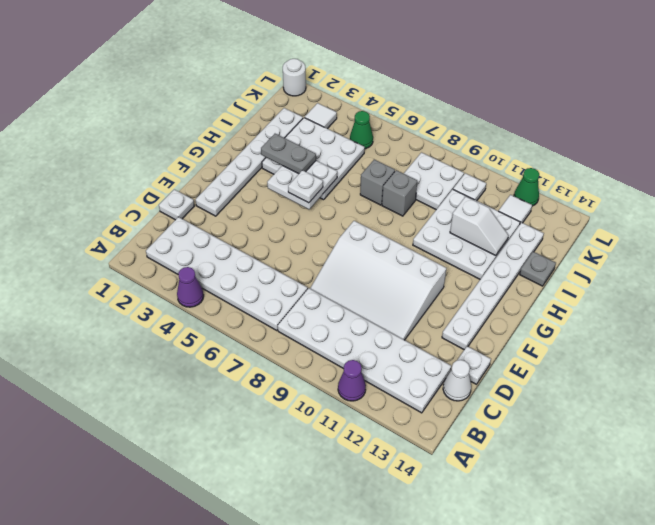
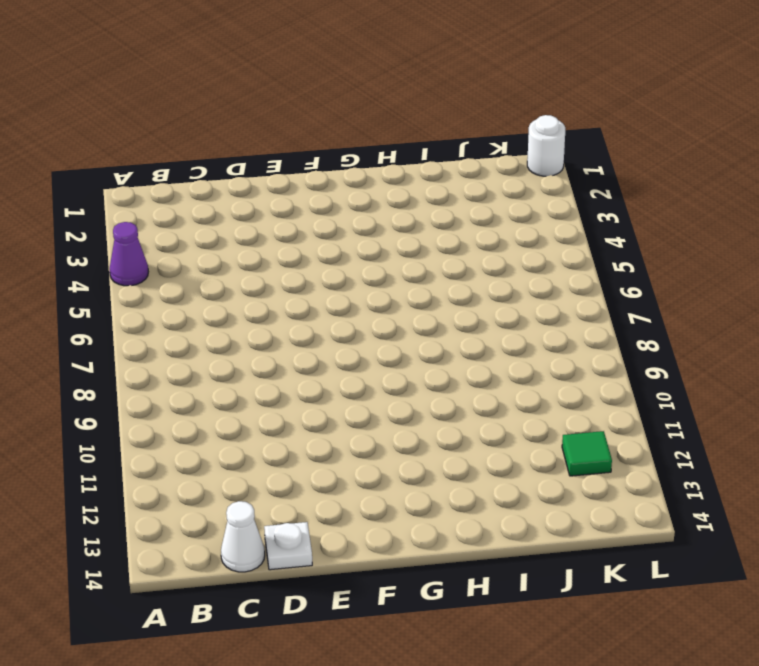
green 1x1 tile [562,431,612,476] -> white 1x1 tile [499,195,532,224]
none -> purple 1x1 cone [338,360,366,401]
none -> white 2x6 plate [146,217,308,330]
none -> white 2x6 plate [278,288,451,413]

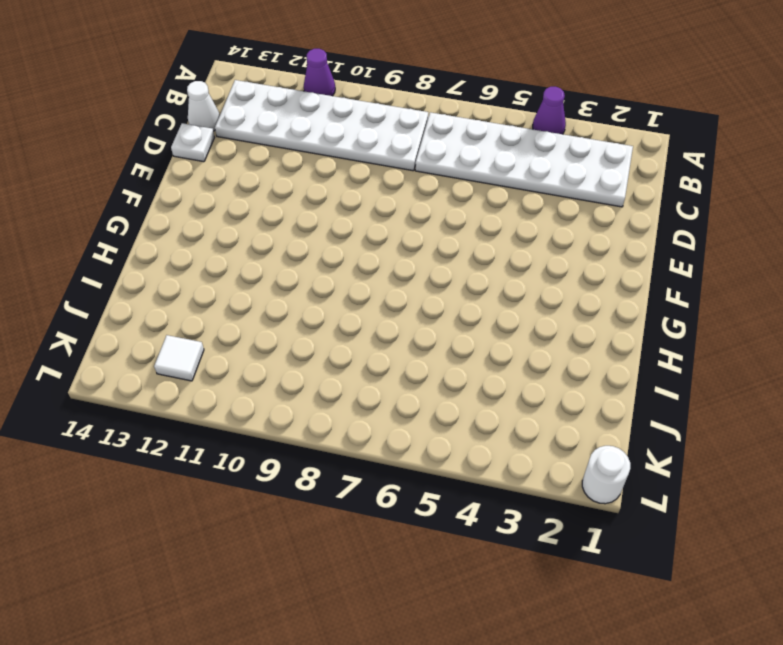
none -> white 1x1 plate [159,189,194,220]
none -> white 3x4 slope [310,221,446,340]
none -> white 1x6 plate [195,108,303,216]

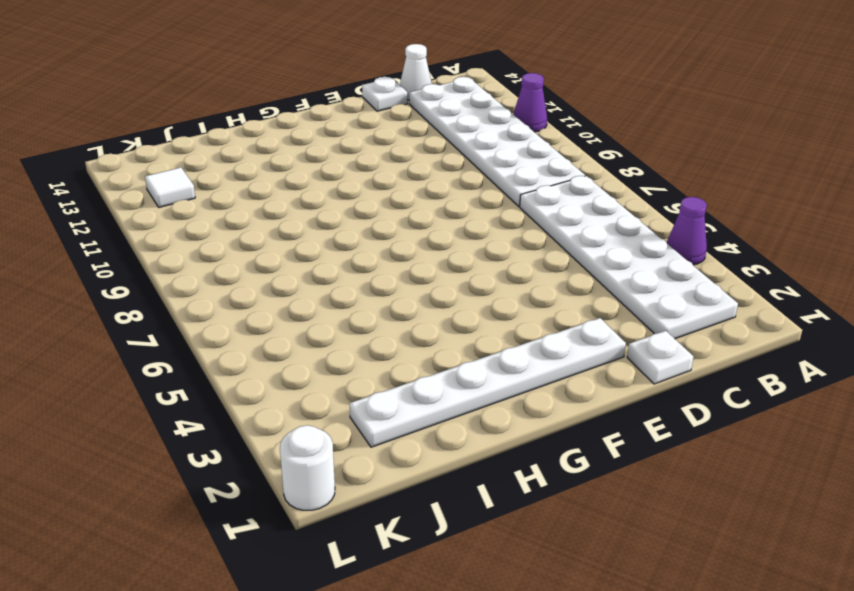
none -> white 3x4 slope [310,221,446,340]
none -> white 1x6 plate [442,223,544,350]
none -> white 3x3 plate [262,118,365,200]

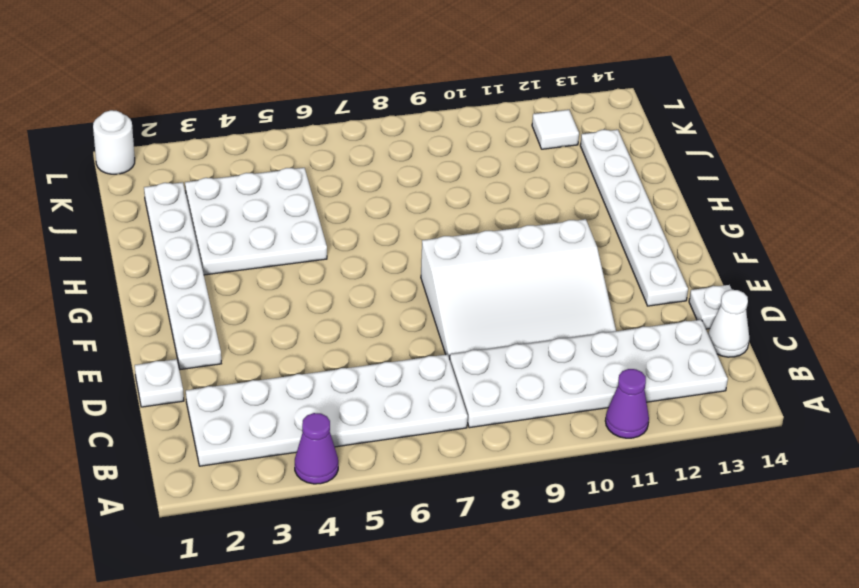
none -> white 3x3 plate [413,189,520,279]
none -> grey 1x1 brick [360,160,395,205]
none -> grey 1x1 brick [382,170,417,216]

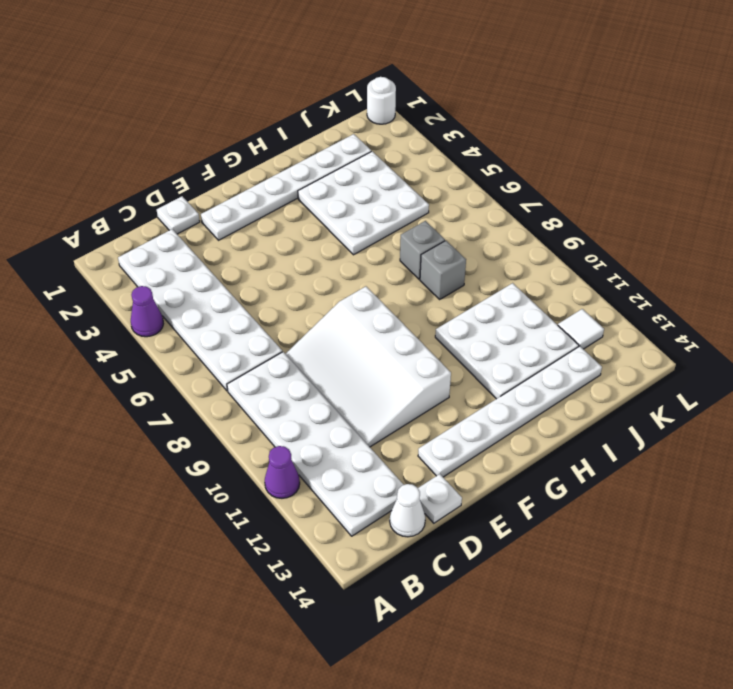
none -> grey 1x1 plate [520,252,556,286]
none -> white 2x2 plate [404,153,464,210]
none -> white 1x1 tile [305,103,337,129]

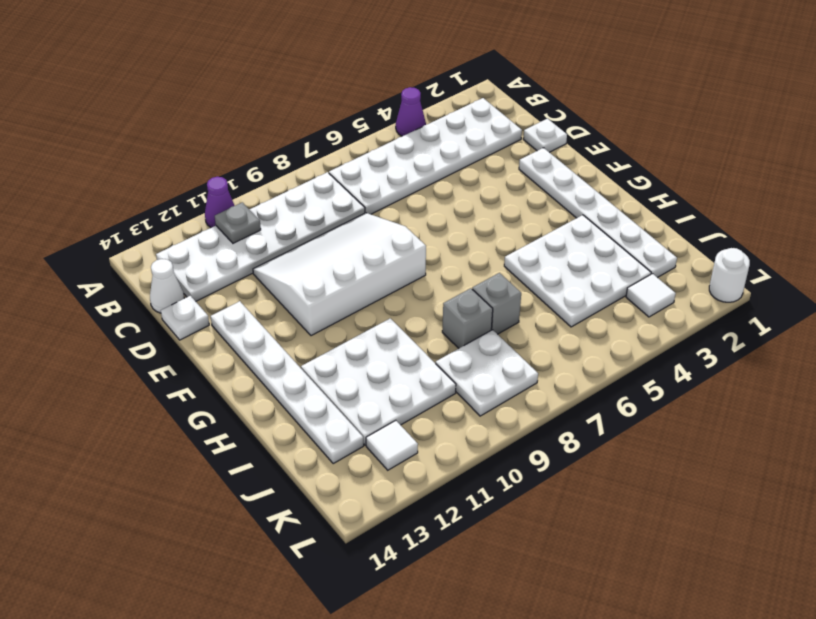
grey 1x1 plate [215,202,261,243] -> grey 1x1 plate moved to [520,252,556,286]
none -> green 1x1 cone [350,111,373,149]
none -> white 1x1 plate [453,173,486,201]
none -> green 1x1 cone [514,168,539,206]

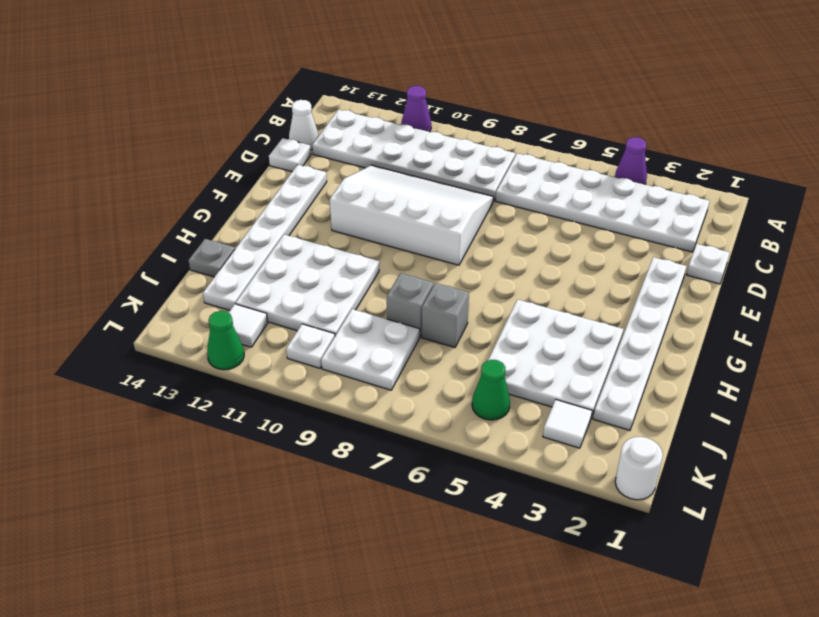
none -> white 2x2 plate [267,161,337,209]
none -> white 1x2 slope [450,196,509,256]
none -> white 1x1 plate [288,170,323,203]

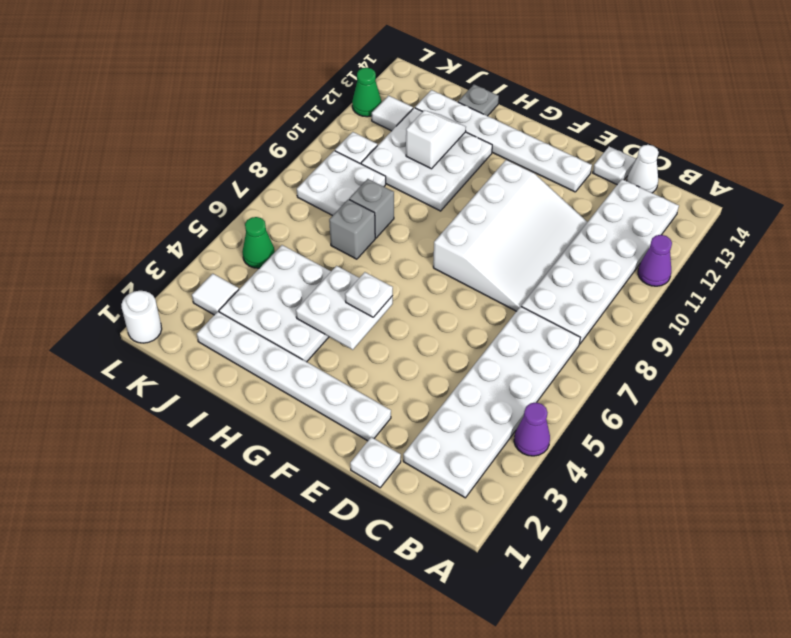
none -> grey 1x2 plate [261,134,316,174]

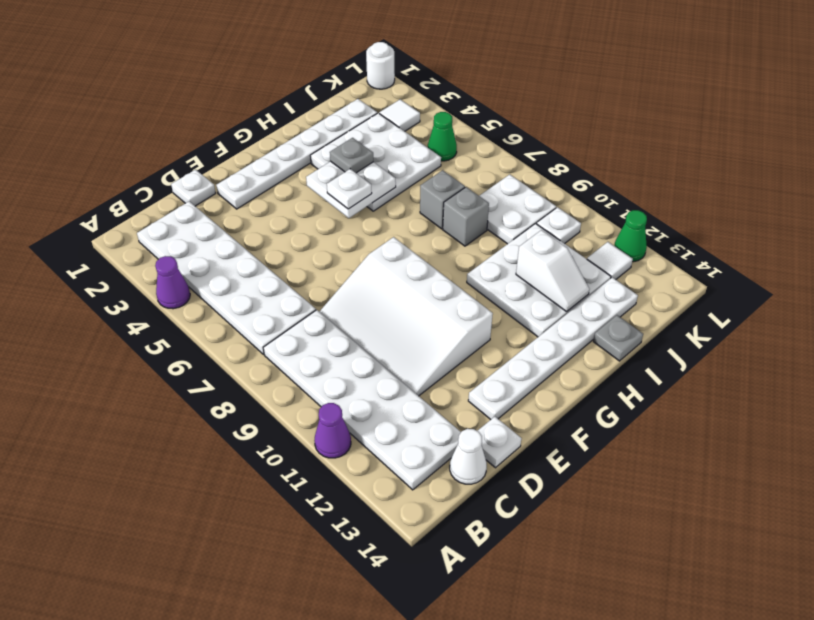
grey 1x1 plate [330,138,373,173] -> grey 1x2 plate [261,134,316,174]

